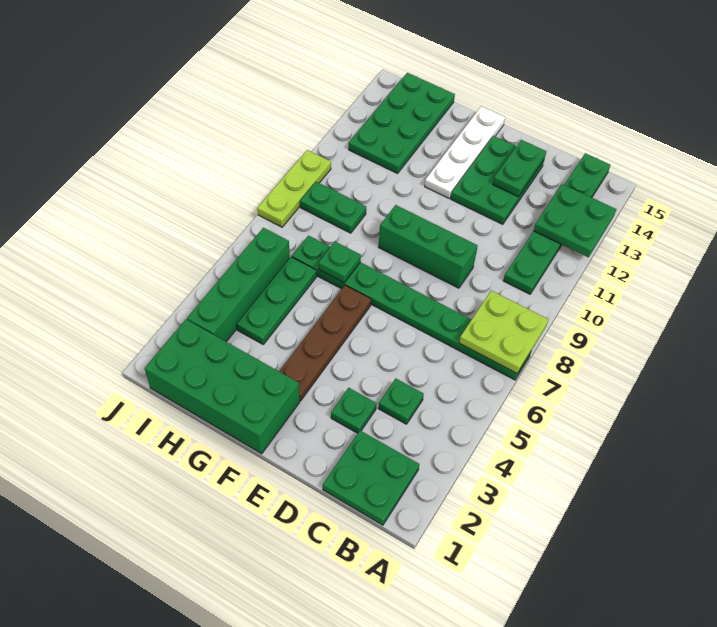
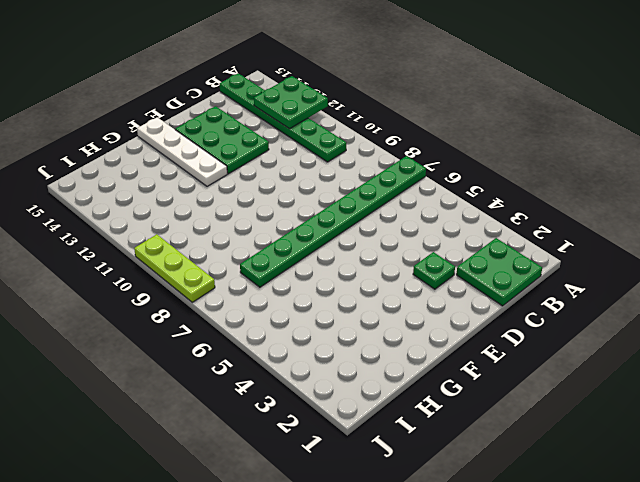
none -> green 1x1 plate [378,379,424,424]
none -> green 1x3 brick [379,205,478,288]
none -> green 2x4 brick [145,319,300,454]

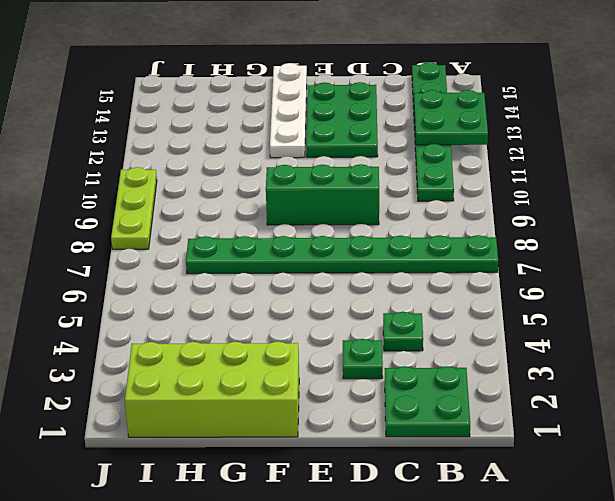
lime 2x4 brick [125,341,299,437] -> green 2x4 brick [145,319,300,454]
none -> brown 1x4 plate [279,285,371,401]
none -> green 1x3 plate [237,257,317,344]
none -> green 1x2 plate [300,182,366,233]

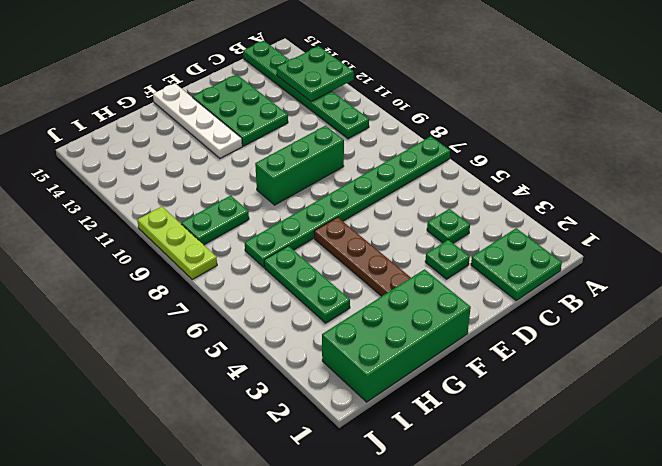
none -> green 2x4 plate [349,73,455,174]
none -> green 1x4 brick [187,228,290,342]
none -> lime 2x2 plate [459,291,549,373]

